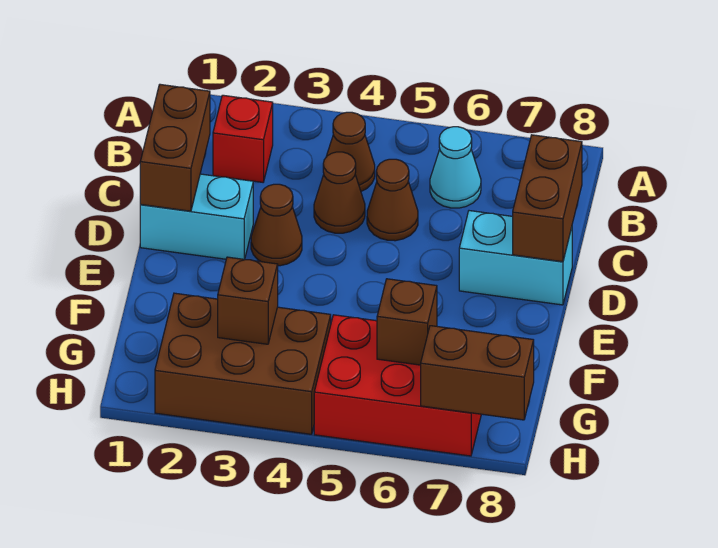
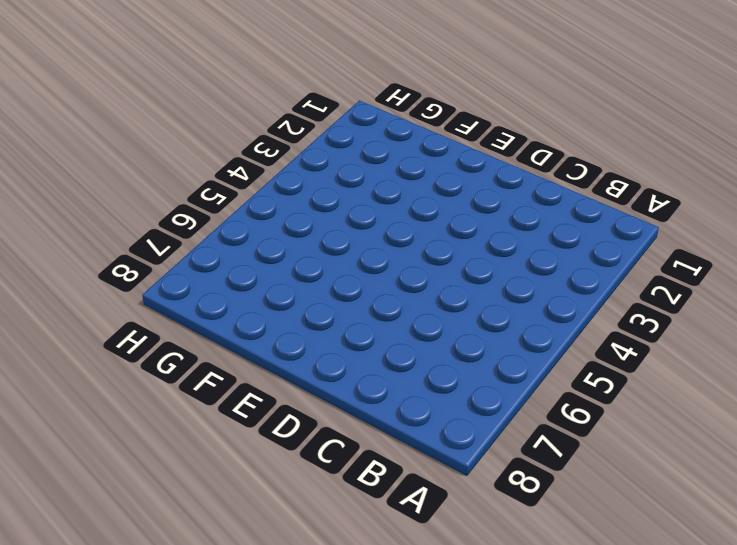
none -> red 1x1 brick [213,95,273,182]
none -> brown 1x1 cone [326,112,375,191]
none -> cyan 1x1 cone [430,127,481,208]

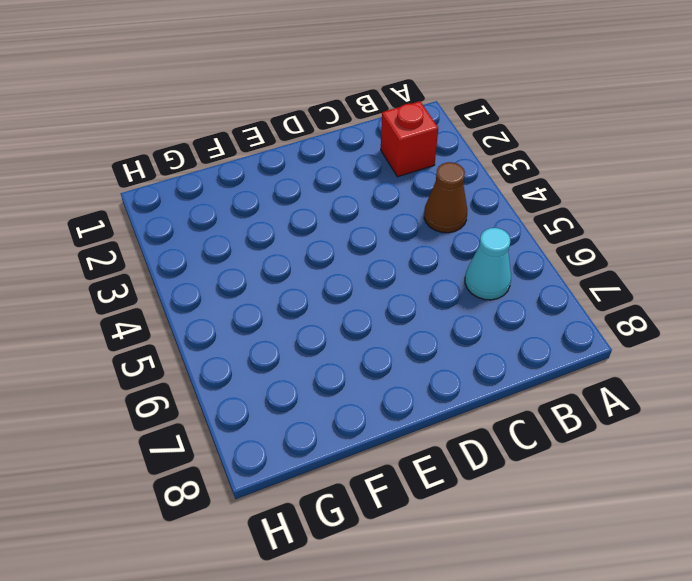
none -> brown 1x1 cone [314,152,365,233]
none -> brown 1x1 cone [367,159,418,241]
none -> cyan 1x2 brick [140,174,253,259]

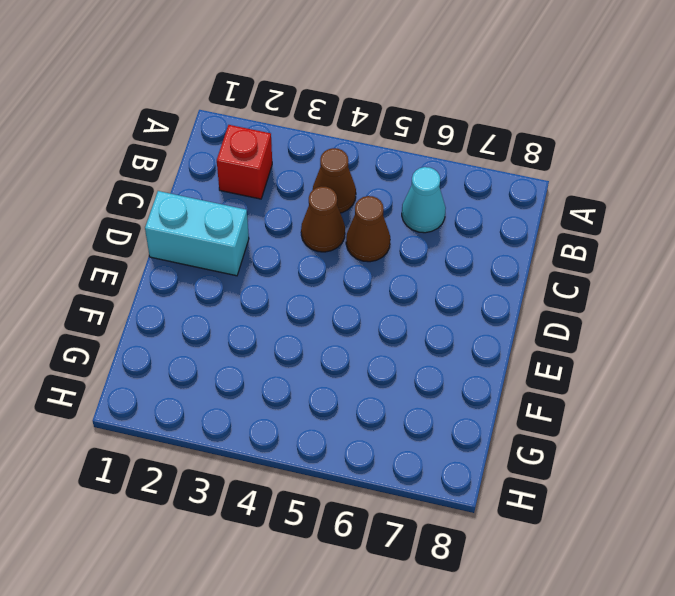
none -> brown 1x1 cone [251,184,302,266]
none -> cyan 1x2 brick [459,211,572,305]
none -> brown 2x3 brick [155,293,331,434]

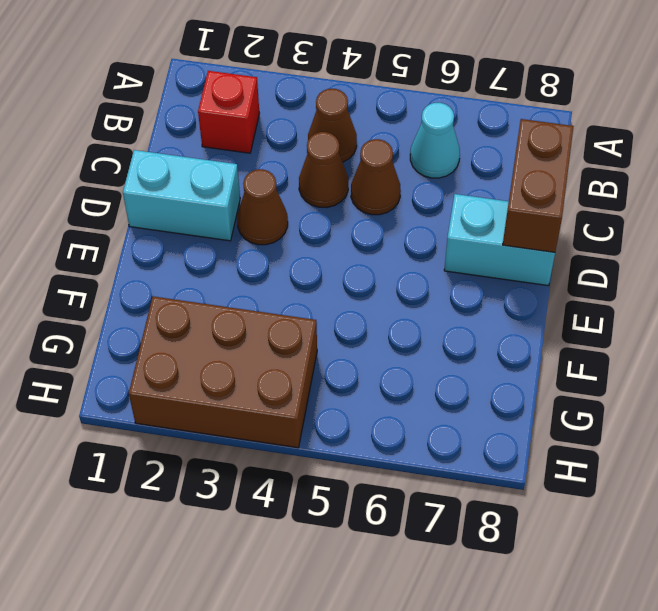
none -> red 2x3 brick [314,315,481,456]
none -> brown 1x2 brick [140,84,210,211]
none -> brown 1x1 brick [218,257,278,344]

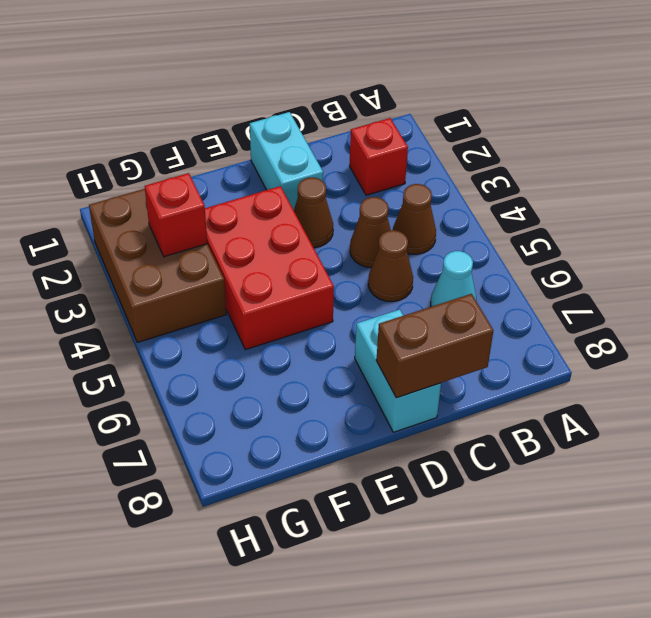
red 2x3 brick [205,186,334,350] -> red 2x3 brick moved to [314,315,481,456]
red 1x1 brick [145,173,207,257] -> brown 1x1 brick [218,257,278,344]
none -> brown 1x2 brick [140,84,210,211]
none -> brown 1x1 brick [377,279,437,365]
none -> brown 1x2 brick [421,326,534,420]

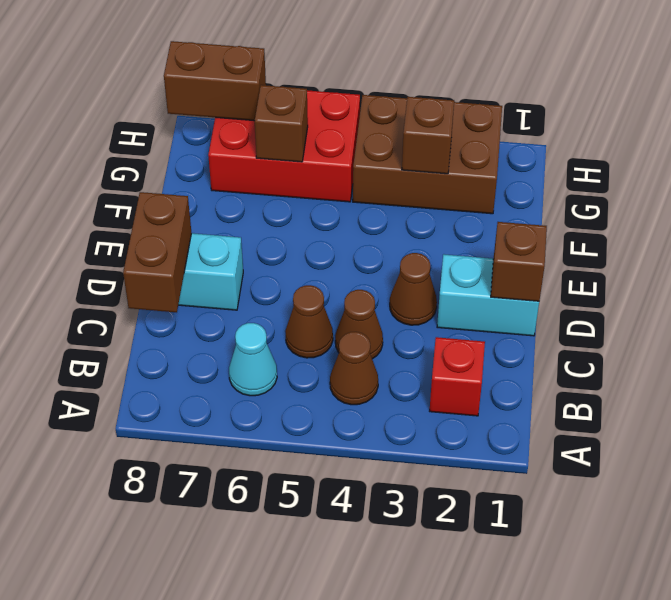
brown 1x1 brick [491,222,547,301] -> brown 1x2 brick [140,84,210,211]

